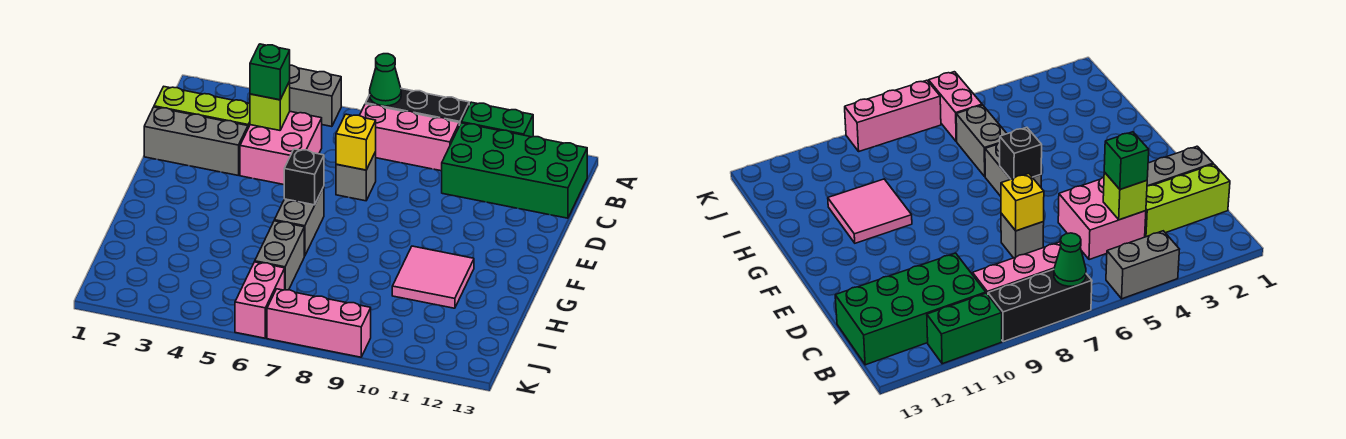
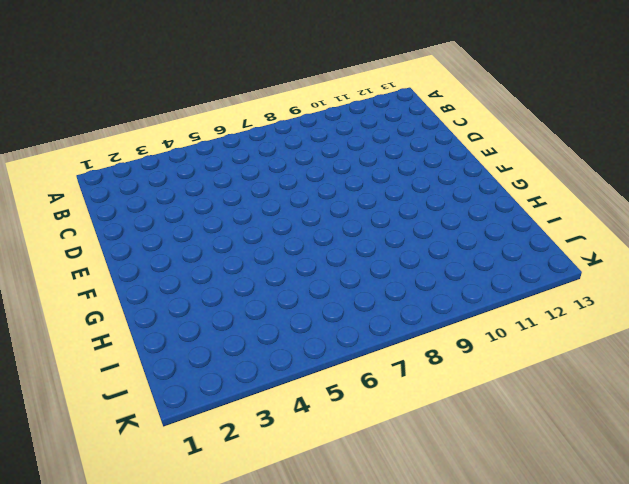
none -> grey 1x2 brick [290,65,341,127]
none -> black 1x3 brick [366,89,469,125]
none -> green 1x2 brick [461,102,533,137]

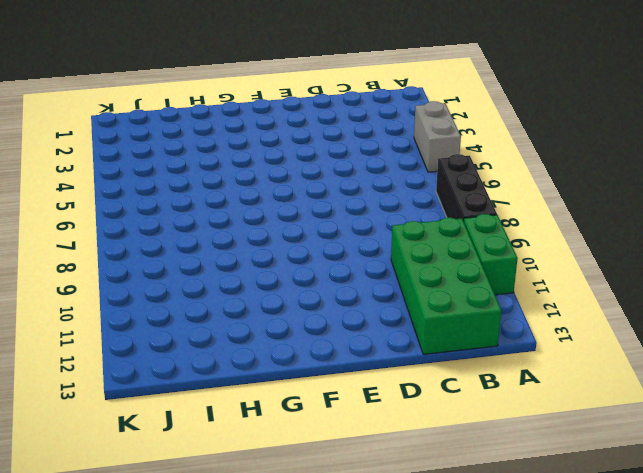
none -> pink 1x3 brick [359,104,459,171]
none -> lime 1x3 brick [154,87,250,128]
none -> pink 2x2 brick [240,112,322,185]

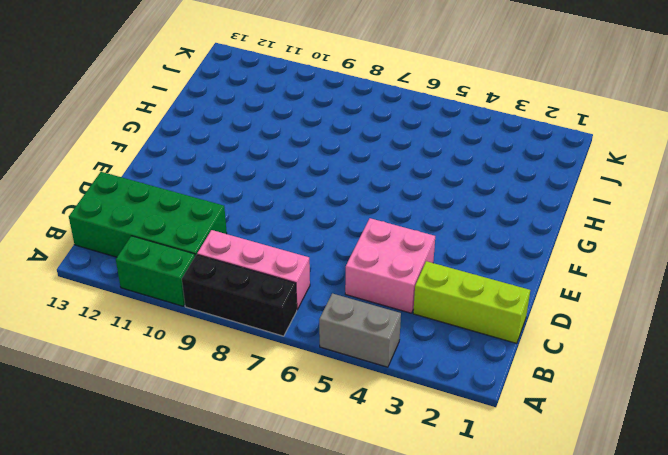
none -> grey 1x3 brick [144,107,248,175]
none -> grey 1x1 brick [336,152,376,201]
none -> grey 1x2 brick [274,187,324,256]

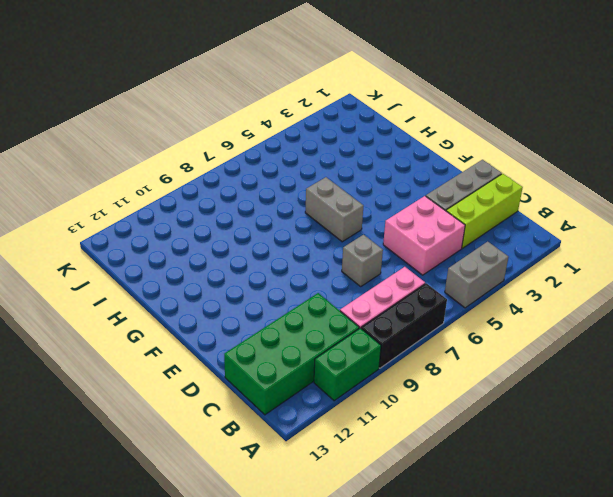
none -> pink 2x2 tile [392,246,474,308]
none -> grey 1x2 brick [255,221,304,290]
none -> pink 1x2 brick [235,262,285,338]

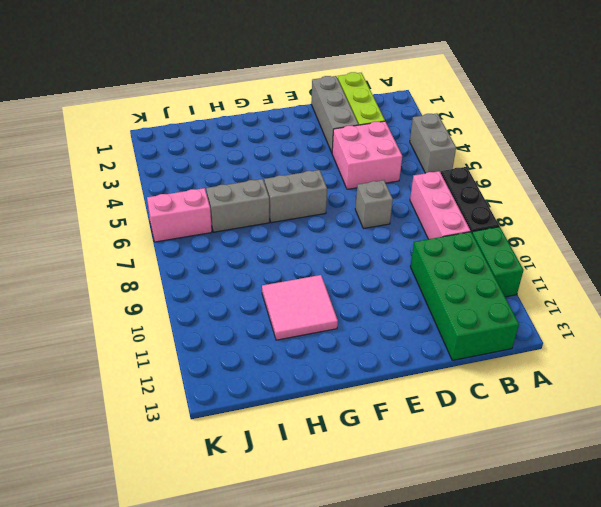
none -> pink 1x3 brick [267,289,371,357]
none -> green 1x1 cone [370,54,401,106]
none -> lime 1x1 brick [250,81,290,130]

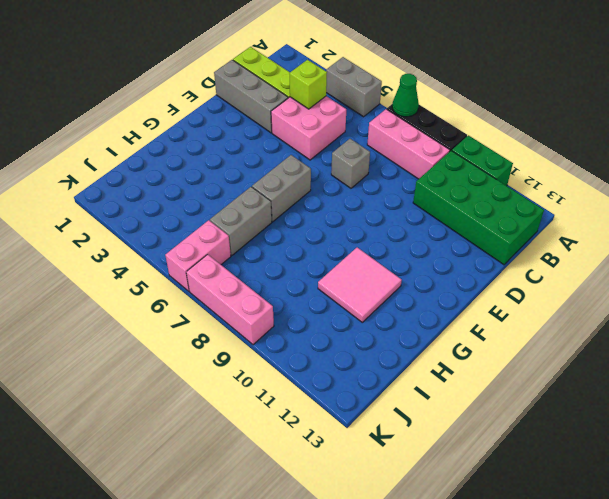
none -> yellow 1x1 brick [336,114,376,170]
none -> black 1x1 brick [284,149,324,205]
none -> green 1x1 brick [250,44,290,100]

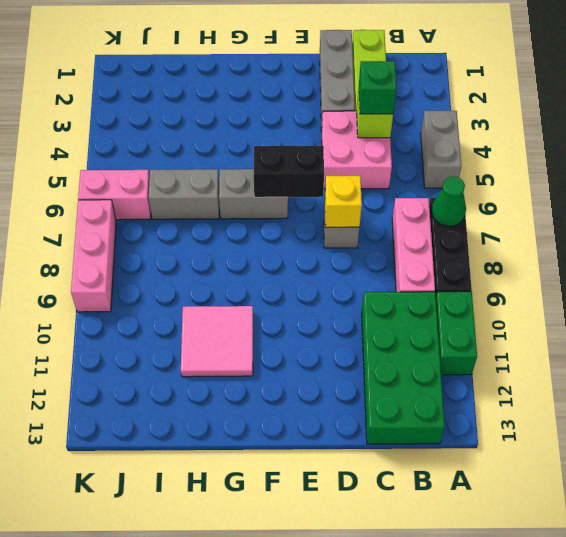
black 1x2 brick [254,146,324,197] -> black 1x1 brick [284,149,324,205]

